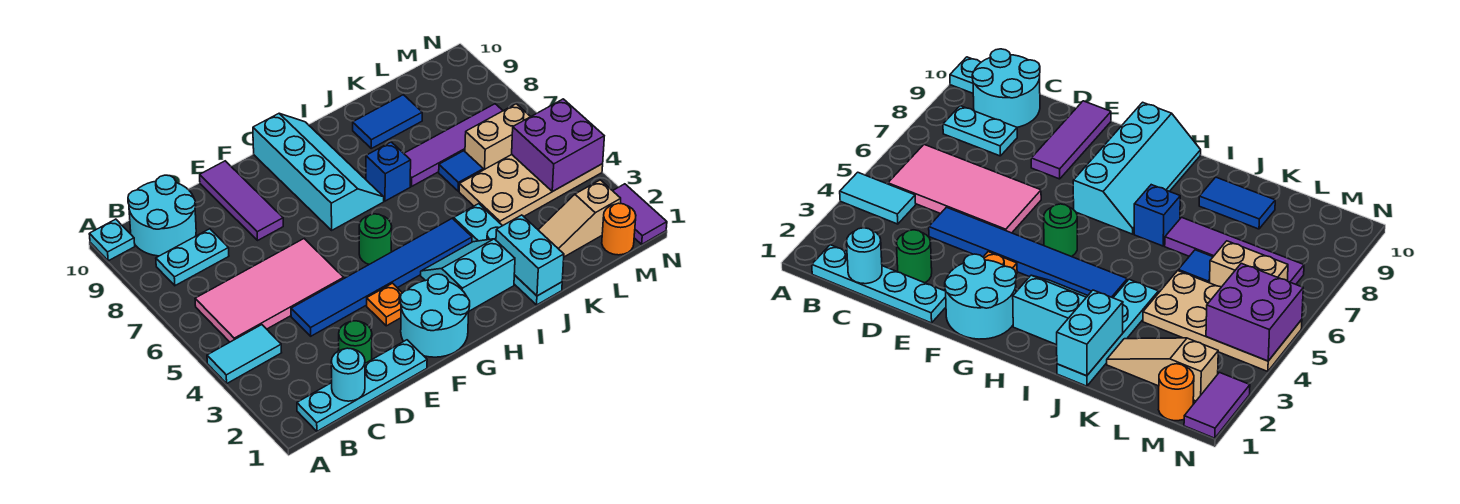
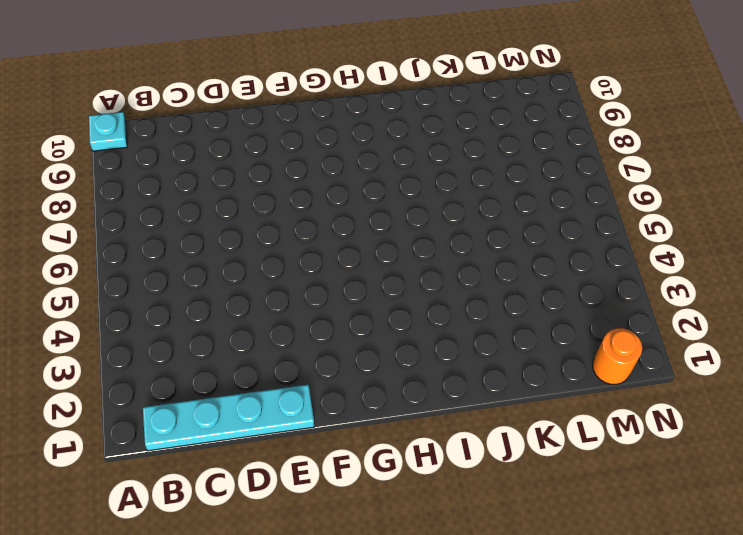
none -> cyan 1x2 tile [207,325,282,383]
none -> pink 2x4 tile [195,239,344,342]
none -> cyan 1x2 plate [156,229,229,286]

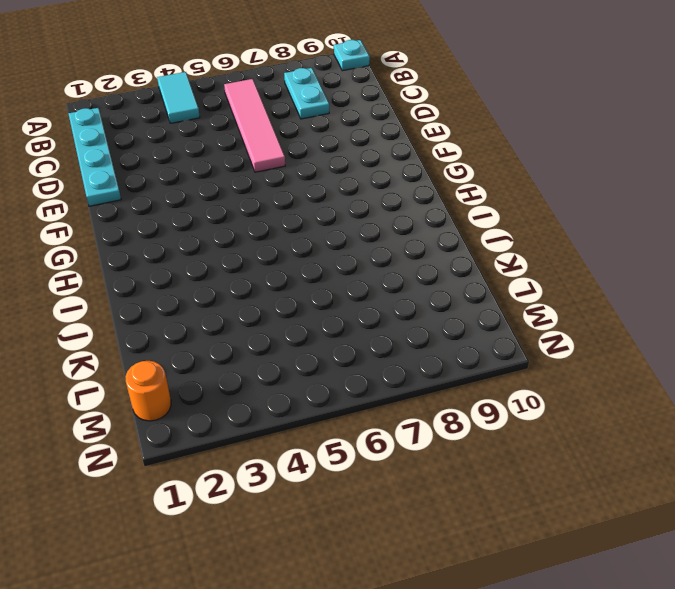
pink 1x4 tile [224,79,285,172] -> pink 2x4 tile [195,239,344,342]
none -> cyan 2x2 round brick [128,175,196,256]
none -> green 1x1 round brick [339,321,372,363]
none -> blue 1x6 tile [291,218,472,336]

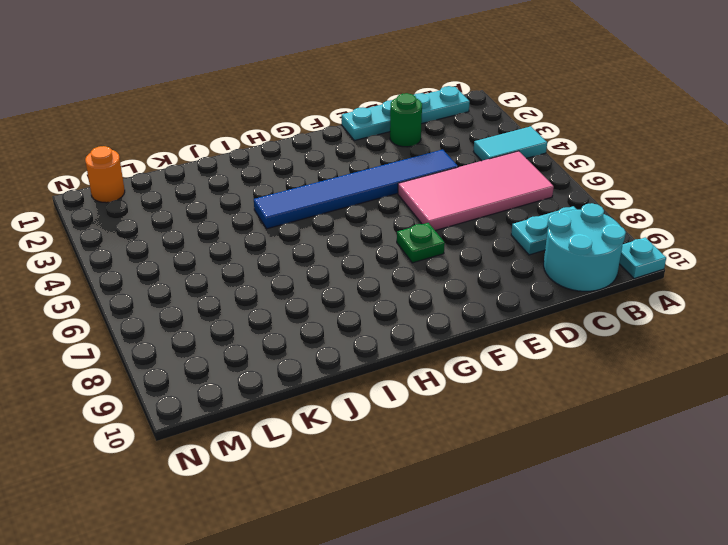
green 1x1 plate [397,223,445,263] -> none
none -> purple 1x3 tile [200,161,283,240]
none -> cyan 2x2 round brick [400,274,470,357]
none -> orange 1x1 plate [367,283,402,326]

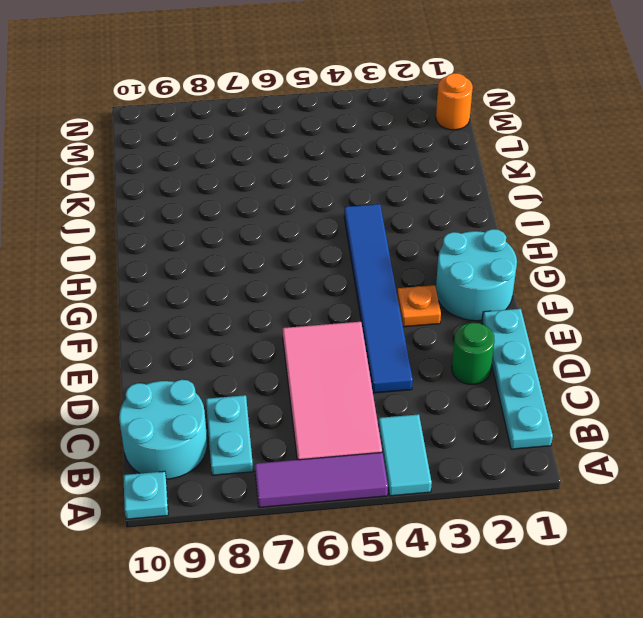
purple 1x3 tile [255,453,388,507] -> purple 1x3 tile moved to [200,161,283,240]
none -> green 1x1 round brick [359,214,392,264]
none -> cyan 2x4 slope [253,114,384,230]
none -> cyan 2x2 slope [421,239,515,311]

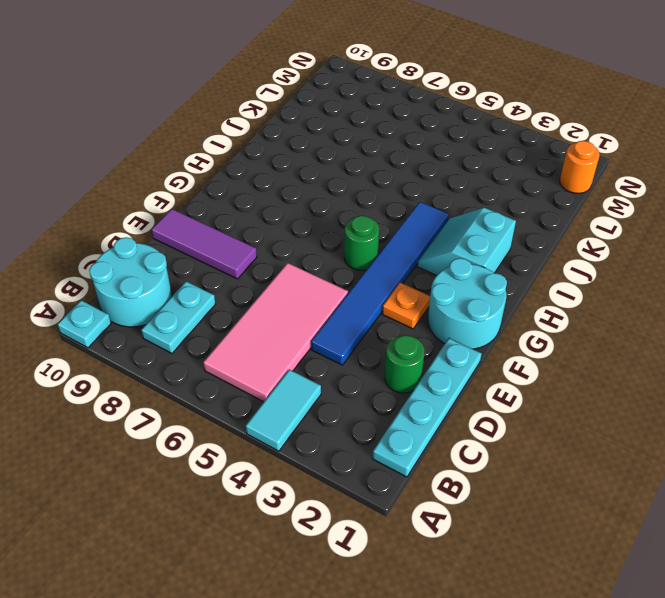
none -> cyan 2x4 slope [253,114,384,230]
none -> blue 1x1 brick [366,142,411,201]
none -> cyan 1x4 plate [454,204,562,305]

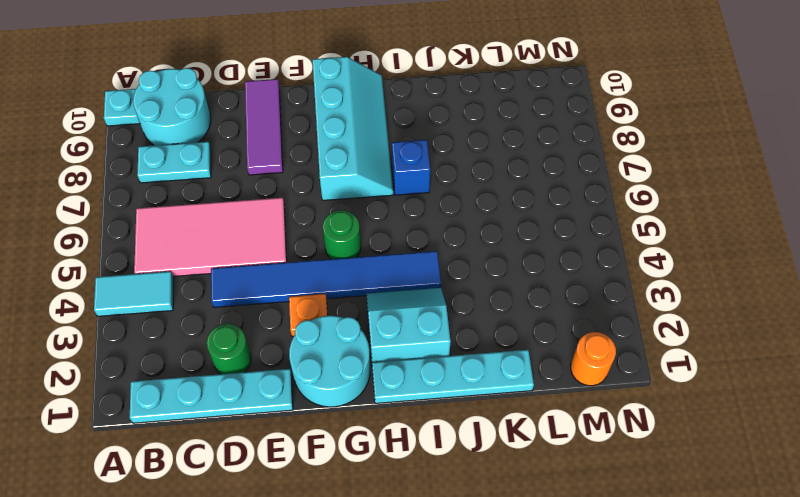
cyan 1x4 plate [372,350,534,404] -> cyan 1x4 plate turned to [454,204,562,305]
none -> purple 1x4 tile [404,104,503,186]
none -> blue 1x2 tile [353,95,422,148]
none -> tan 1x3 slope [539,180,621,257]

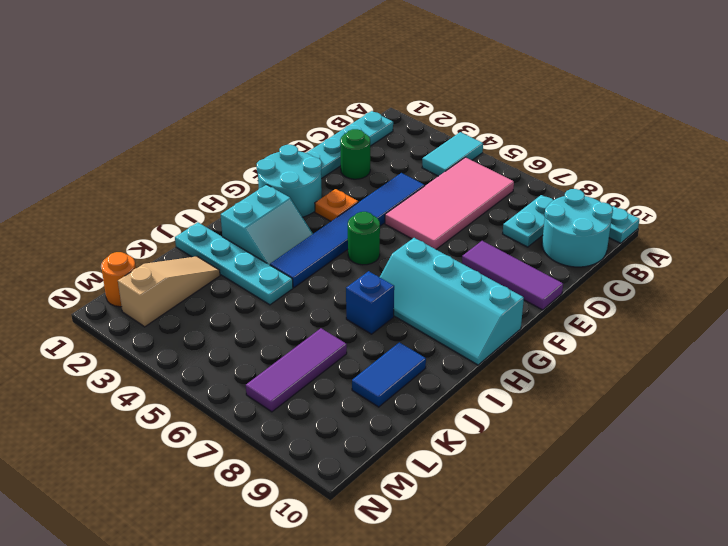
purple 1x3 tile [246,328,347,412] -> purple 1x4 tile [404,104,503,186]
none -> tan 2x4 plate [459,155,603,226]
none -> blue 1x1 tile [439,151,483,191]
none -> tan 1x2 brick [465,104,531,170]

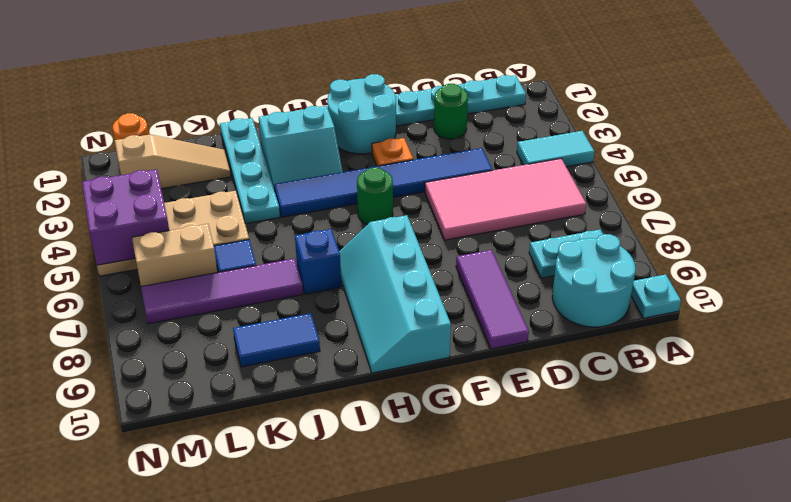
none -> purple 1x2 tile [613,184,667,244]
none -> cyan 1x1 round brick [331,348,365,401]
none -> cyan 1x2 brick [496,215,564,296]

